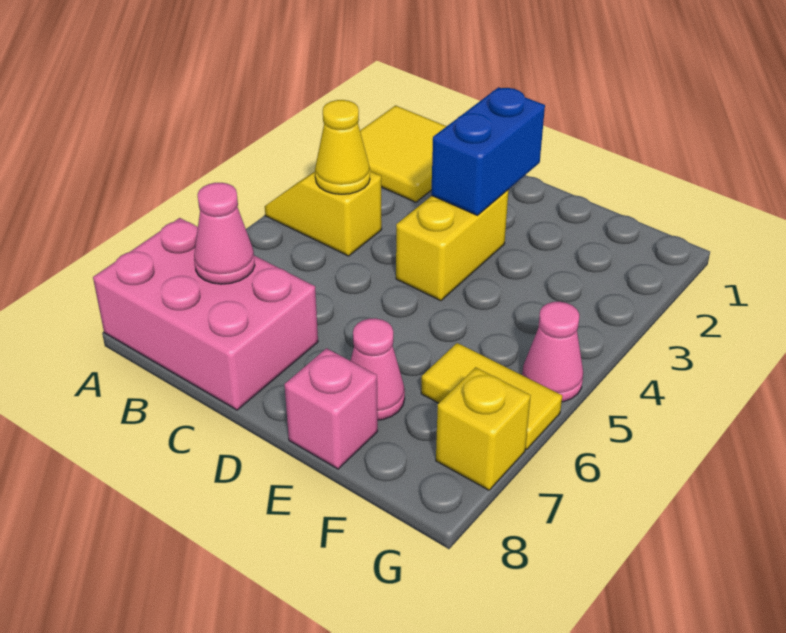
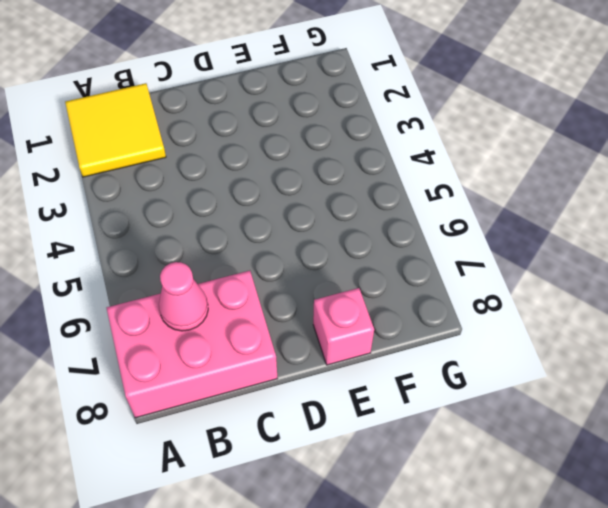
none -> yellow 1x2 slope [265,171,382,256]
none -> yellow 1x2 brick [396,190,509,301]
none -> pink 1x1 cone [350,318,405,420]

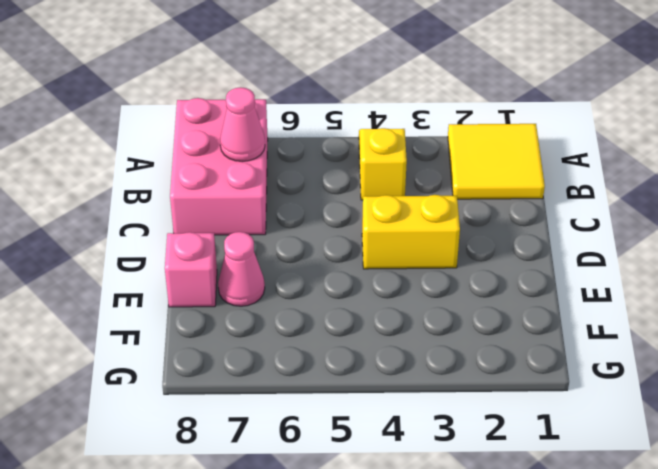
none -> yellow 1x2 tile [421,343,562,449]
none -> pink 1x1 cone [522,302,583,402]
none -> yellow 1x1 brick [436,367,531,490]

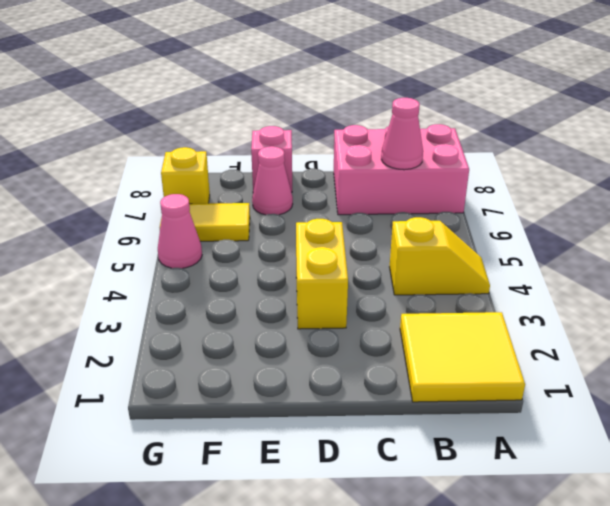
none -> yellow 1x1 cone [315,100,370,194]
none -> blue 1x2 brick [431,87,545,215]

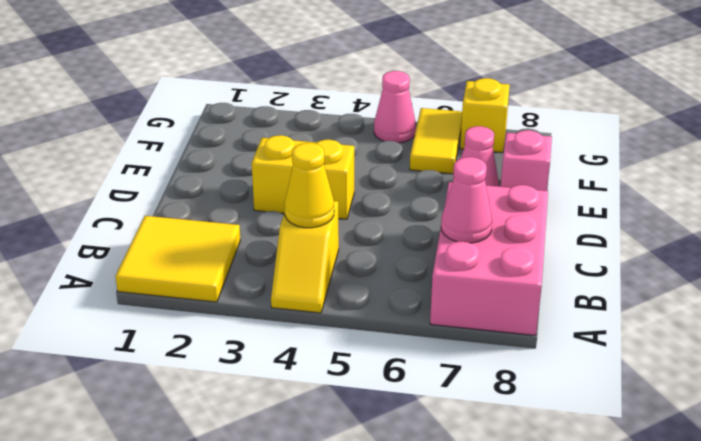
none -> blue 1x2 brick [431,87,545,215]

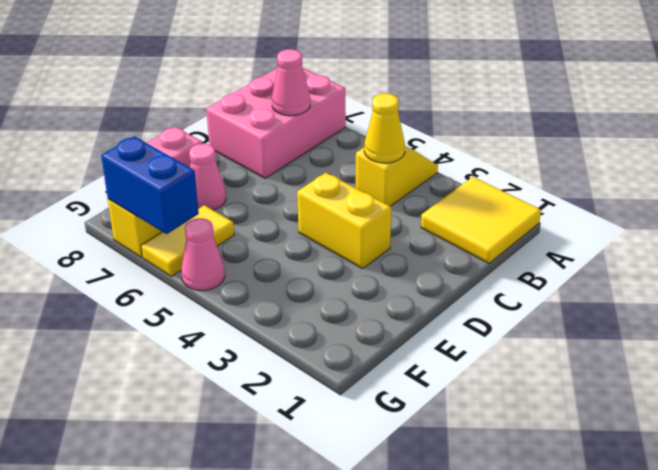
blue 1x2 brick [101,136,199,234] -> blue 1x2 brick moved to [431,87,545,215]

